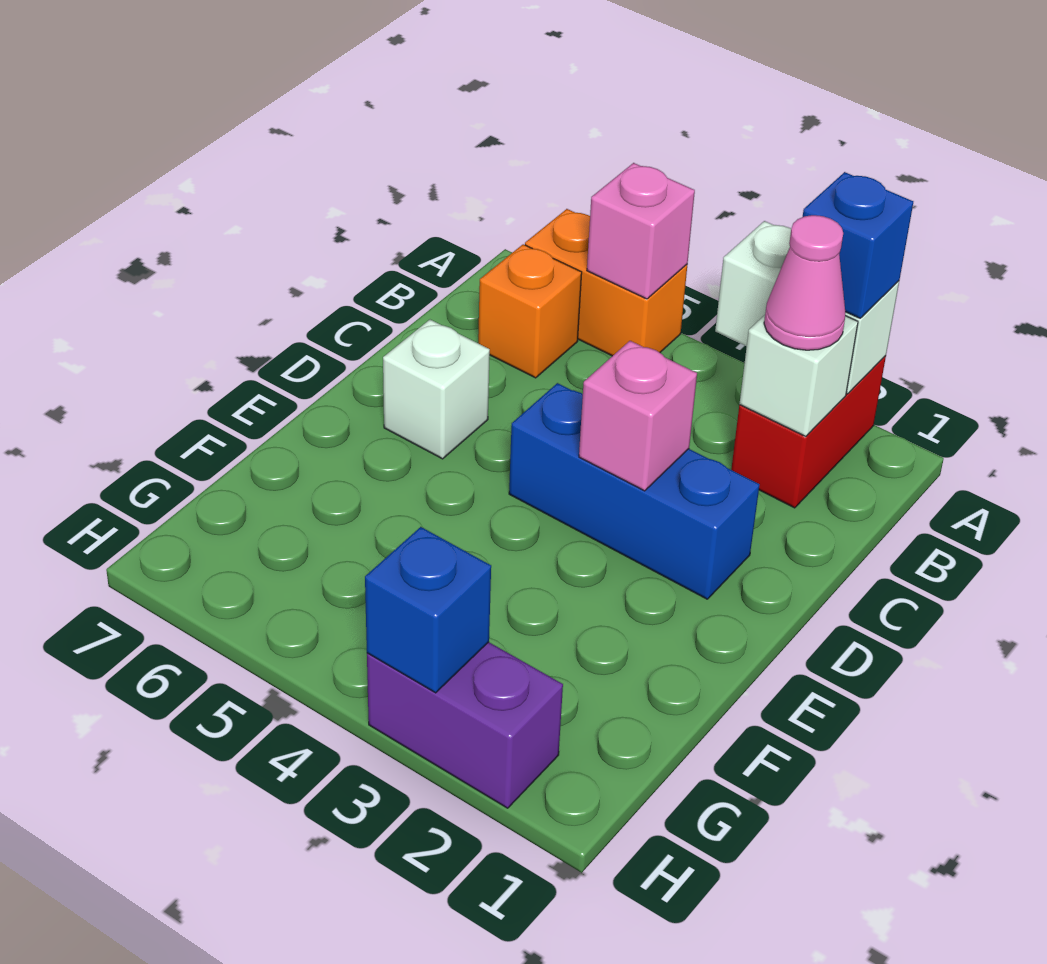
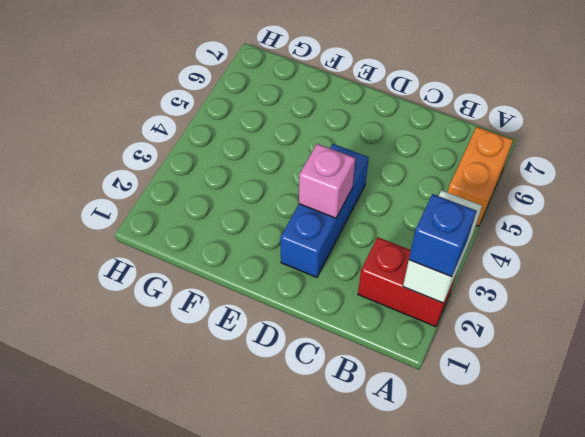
none -> orange 1x1 brick [478,244,582,378]
none -> white 1x1 brick [383,320,490,459]
none -> purple 1x2 brick [367,642,563,808]

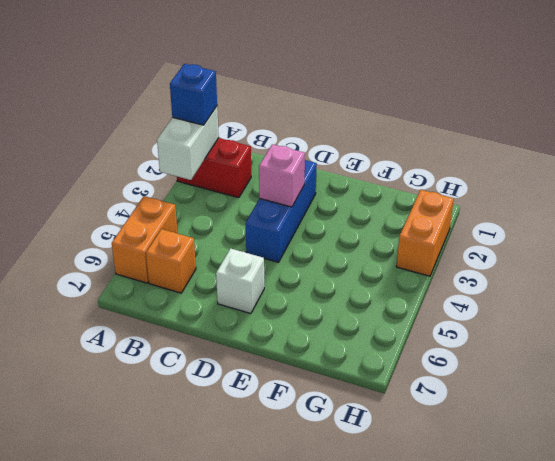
orange 1x2 brick [396,190,454,276] -> purple 1x2 brick [367,642,563,808]
none -> pink 1x1 brick [587,163,695,299]
none -> white 1x1 brick [739,315,858,437]
none -> blue 1x1 brick [365,527,491,693]

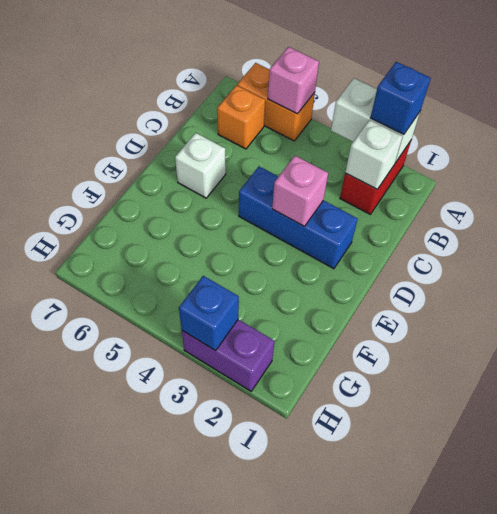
none -> pink 1x1 cone [764,215,845,350]

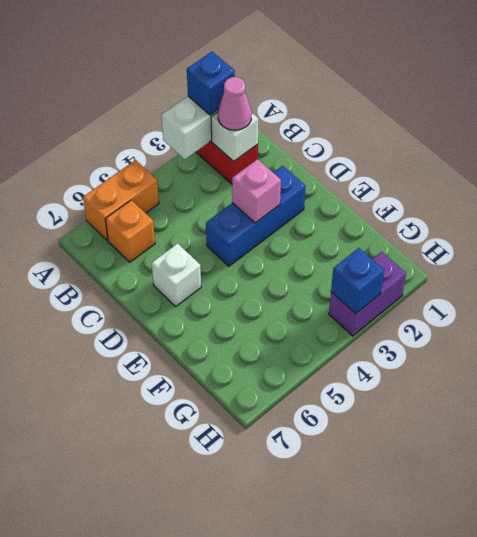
none -> pink 1x1 brick [587,163,695,299]

